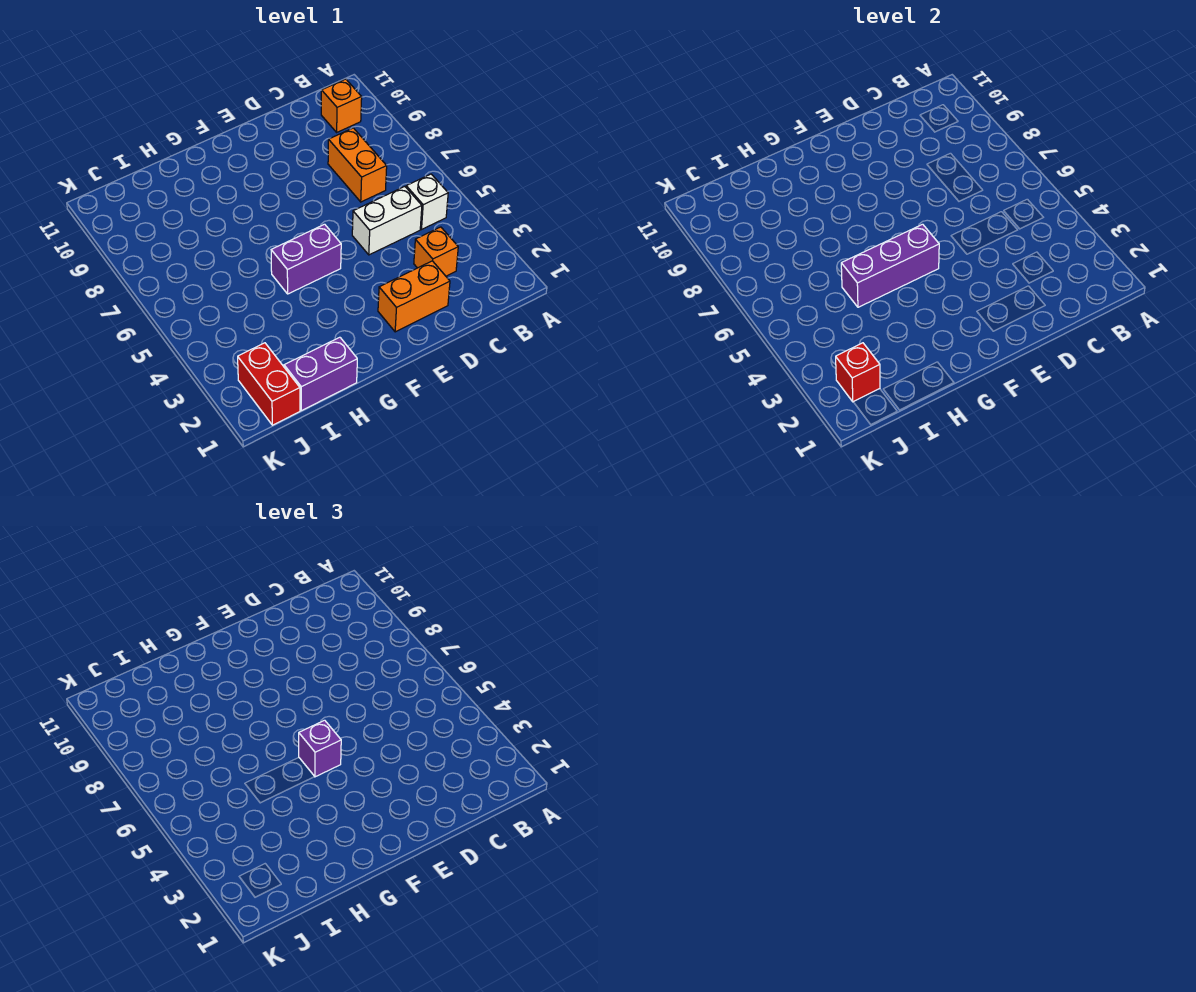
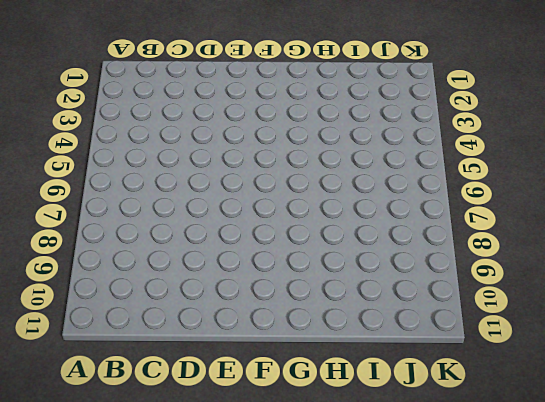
none -> white 1x1 brick [406,174,448,229]
none -> orange 1x1 brick [321,79,362,132]
none -> orange 1x1 brick [414,227,458,276]

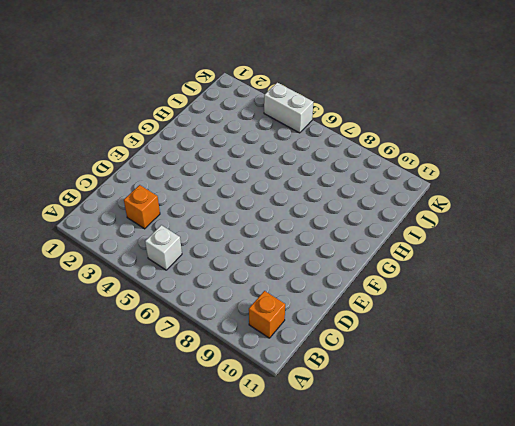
white 1x2 brick [264,83,313,133] -> white 1x2 brick turned to [352,187,422,255]
none -> orange 1x2 brick [328,128,387,202]
none -> orange 1x2 brick [378,261,450,332]
none -> purple 1x2 brick [271,224,341,294]

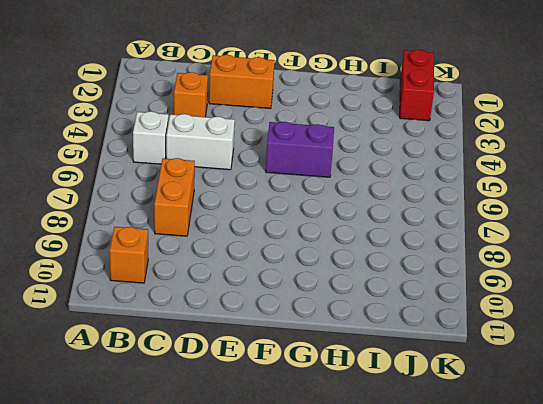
none -> purple 1x2 brick [284,337,357,411]
none -> purple 1x3 brick [841,224,939,307]
none -> red 1x1 brick [836,343,880,402]

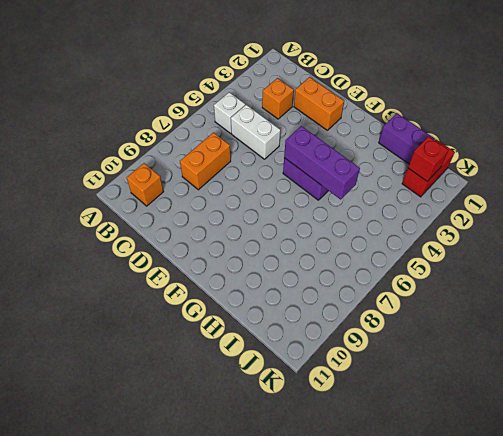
none -> purple 1x1 brick [299,720,341,777]

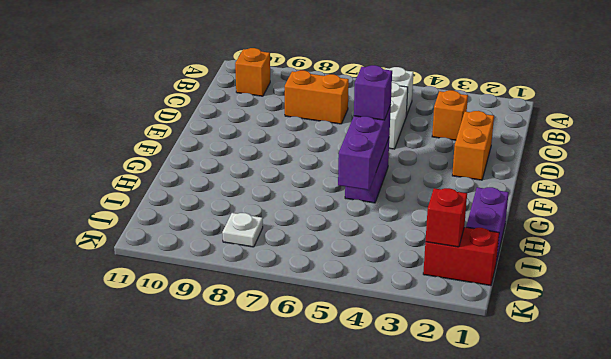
white 1x1 plate [222,213,263,247] -> none

